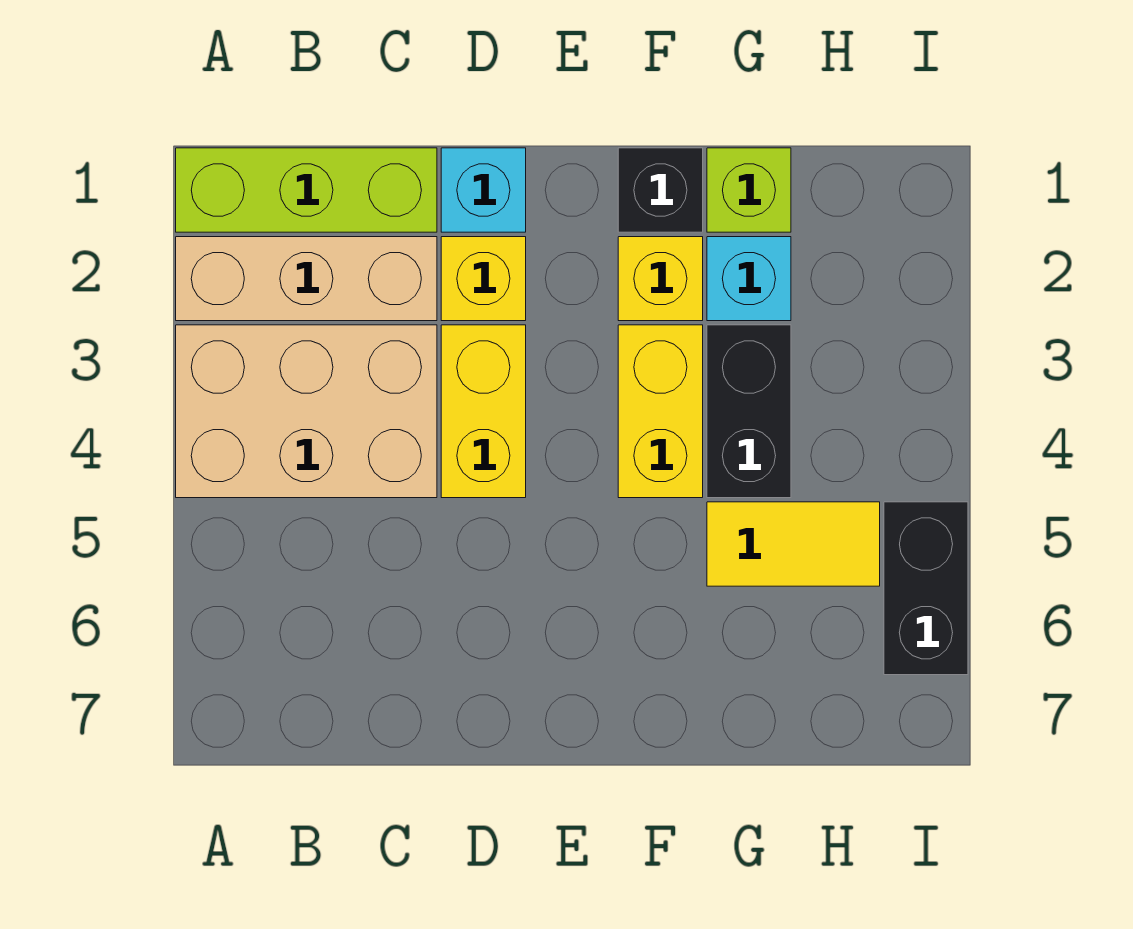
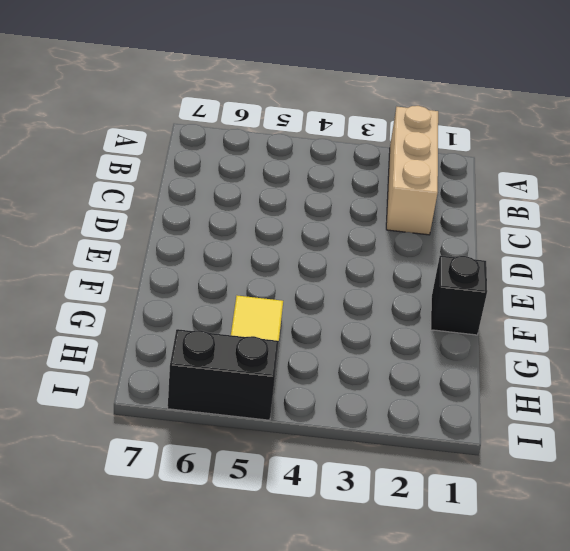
none -> lime 1x3 brick [176,148,437,232]
none -> tan 2x3 brick [176,325,437,498]
none -> cyan 1x1 brick [441,148,526,232]

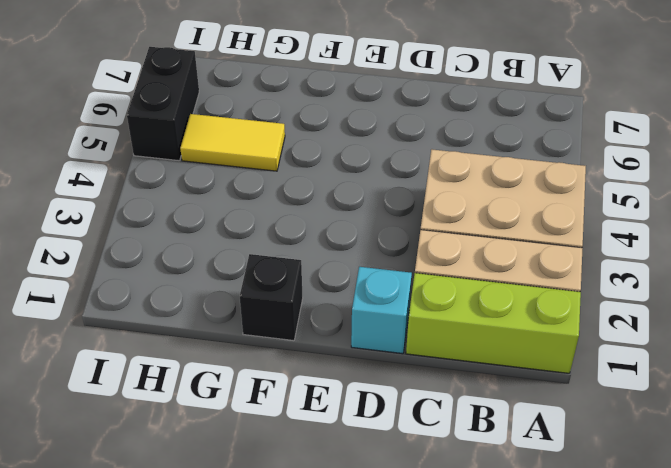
none -> yellow 1x1 brick [441,237,526,321]
none -> yellow 1x2 brick [441,325,526,498]
none -> yellow 1x1 brick [618,237,703,321]

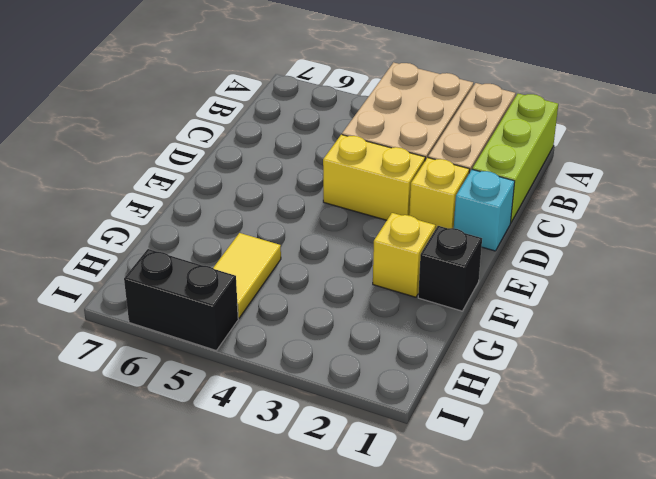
none -> yellow 1x2 brick [618,325,703,498]
none -> lime 1x1 brick [707,148,791,232]
none -> cyan 1x1 brick [707,237,791,321]

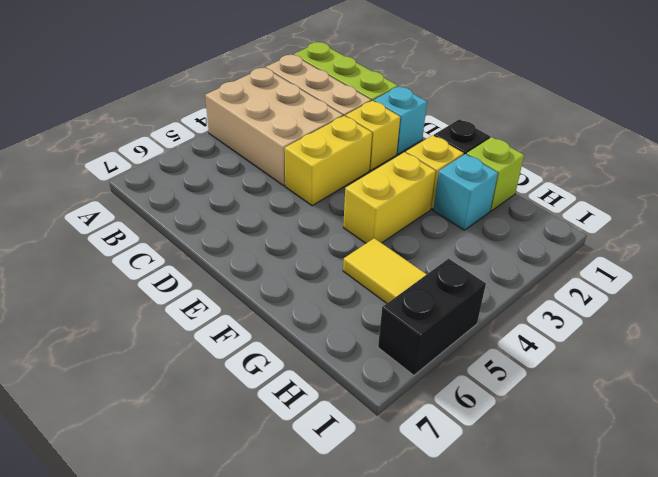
none -> black 1x2 brick [707,325,791,498]

